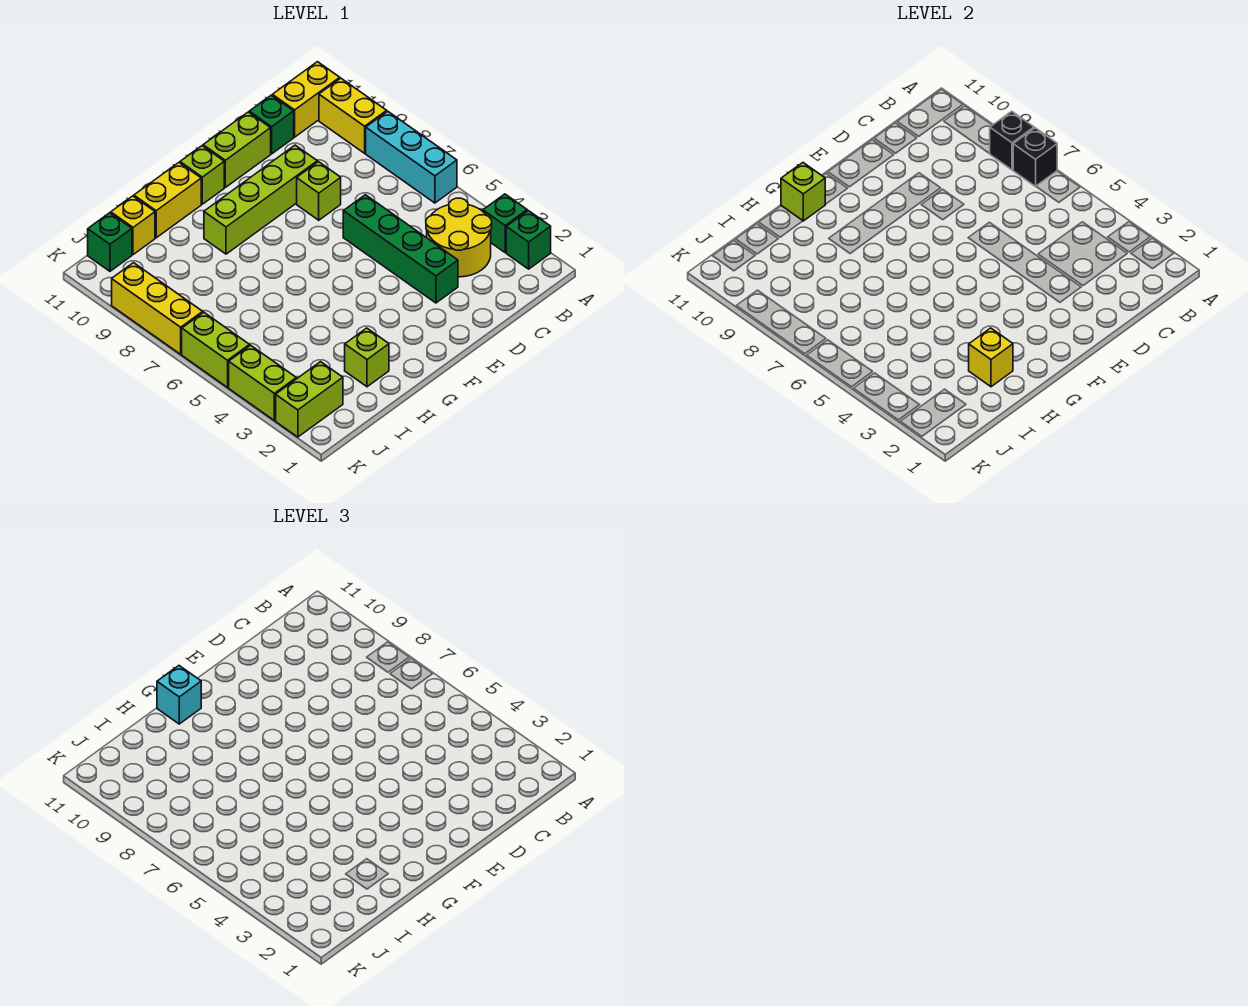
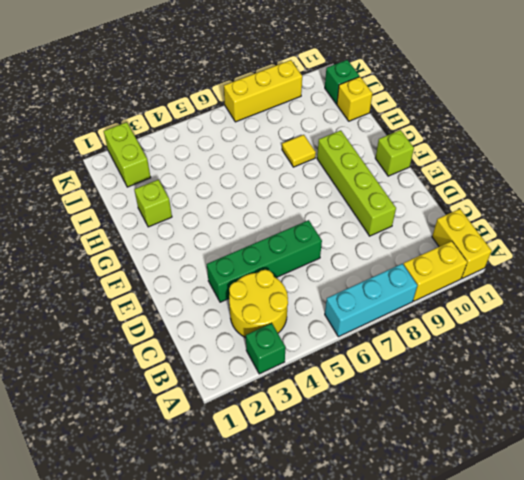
yellow 1x1 tile [282,135,316,167] -> none
none -> green 1x1 brick [506,211,551,269]
none -> green 1x1 brick [249,95,294,154]
none -> lime 1x1 brick [297,162,341,220]

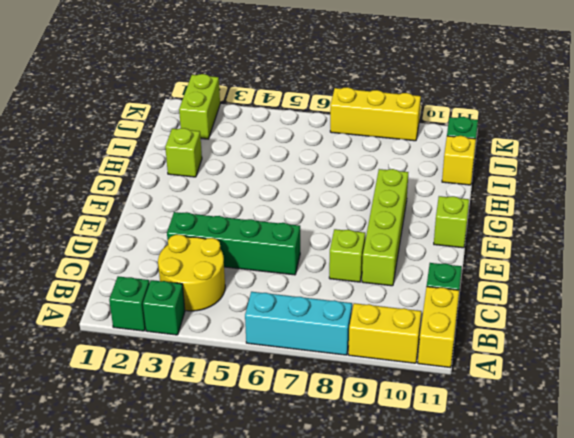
none -> lime 1x2 brick [203,112,271,187]
none -> yellow 1x2 brick [134,163,201,238]
none -> lime 1x2 brick [229,345,296,420]

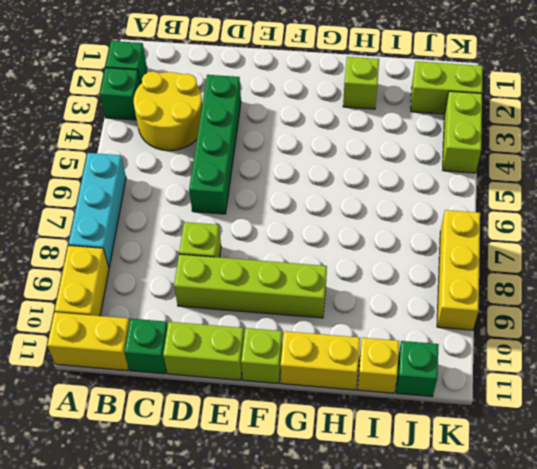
none -> lime 1x2 brick [182,312,250,387]
none -> black 1x1 brick [1013,128,1057,186]
none -> black 1x1 brick [990,111,1034,170]

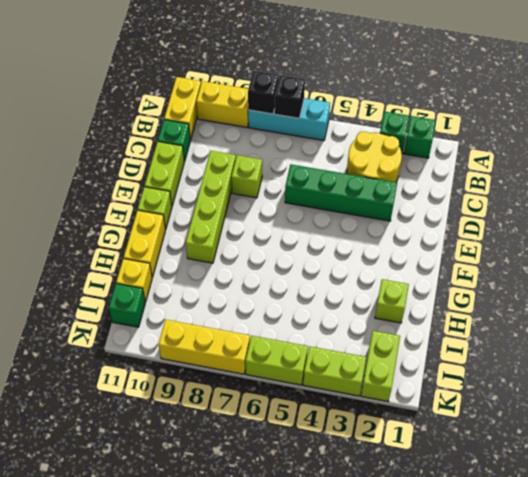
none -> lime 1x1 brick [781,163,825,221]
none -> yellow 1x1 brick [969,328,1013,387]
none -> cyan 1x1 brick [157,666,201,724]

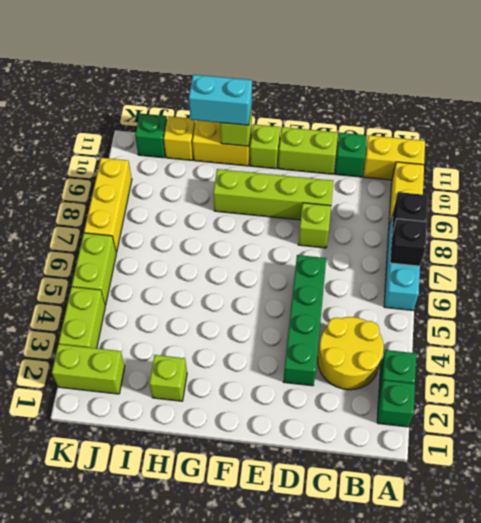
cyan 1x2 brick [189,75,252,125] -> cyan 1x1 brick [157,666,201,724]
none -> yellow 1x1 brick [969,328,1013,387]

